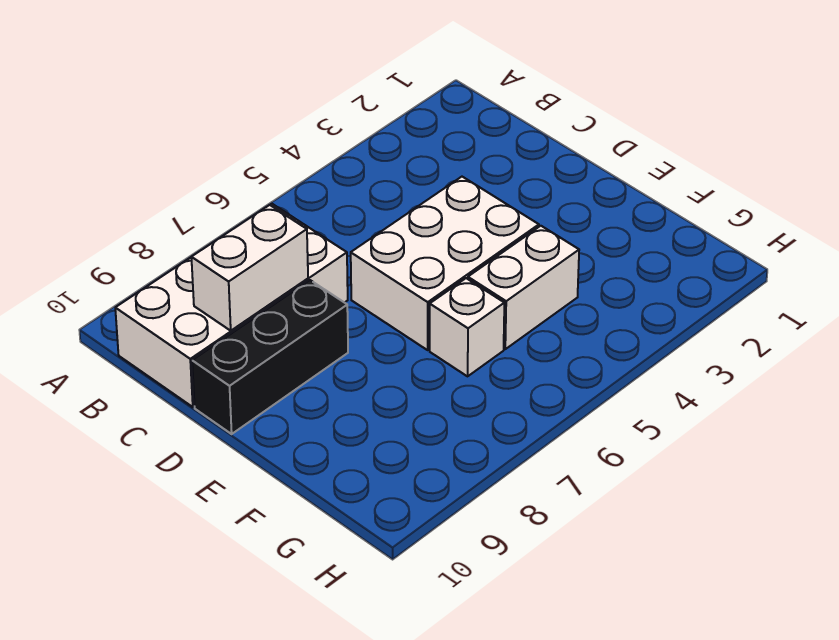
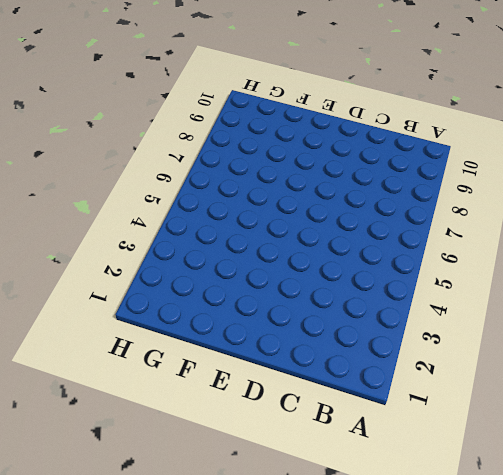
none -> white 2x4 brick [115,204,348,407]
none -> white 2x3 brick [351,177,539,350]

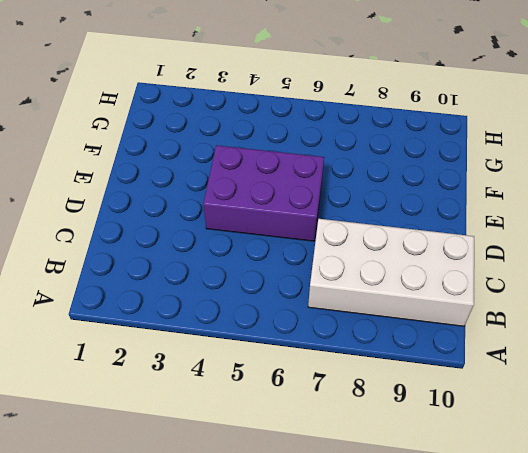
purple 2x3 brick [203,145,324,241] -> white 2x3 brick [351,177,539,350]
none -> black 1x3 brick [192,280,348,434]
none -> white 1x2 brick [468,226,579,349]

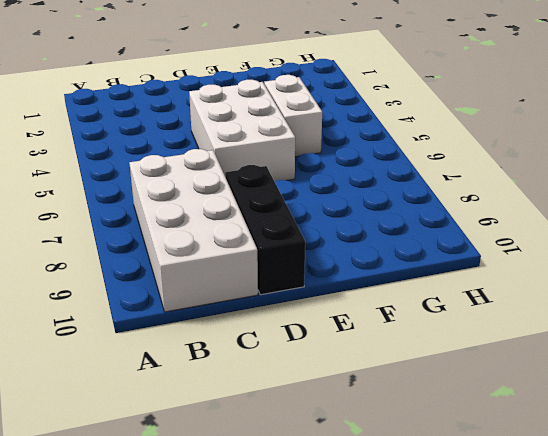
none -> white 1x1 brick [430,278,504,376]
none -> white 1x2 brick [191,205,308,331]

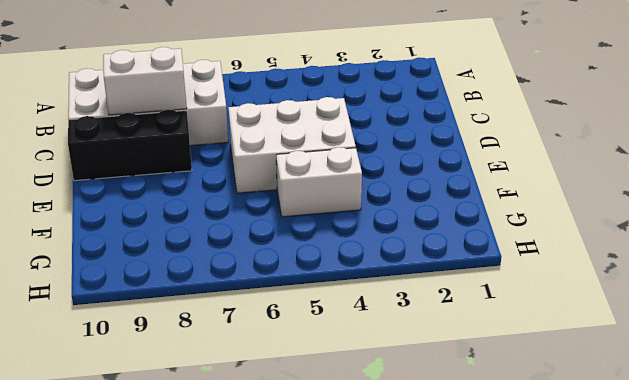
none -> white 1x1 brick [430,278,504,376]

